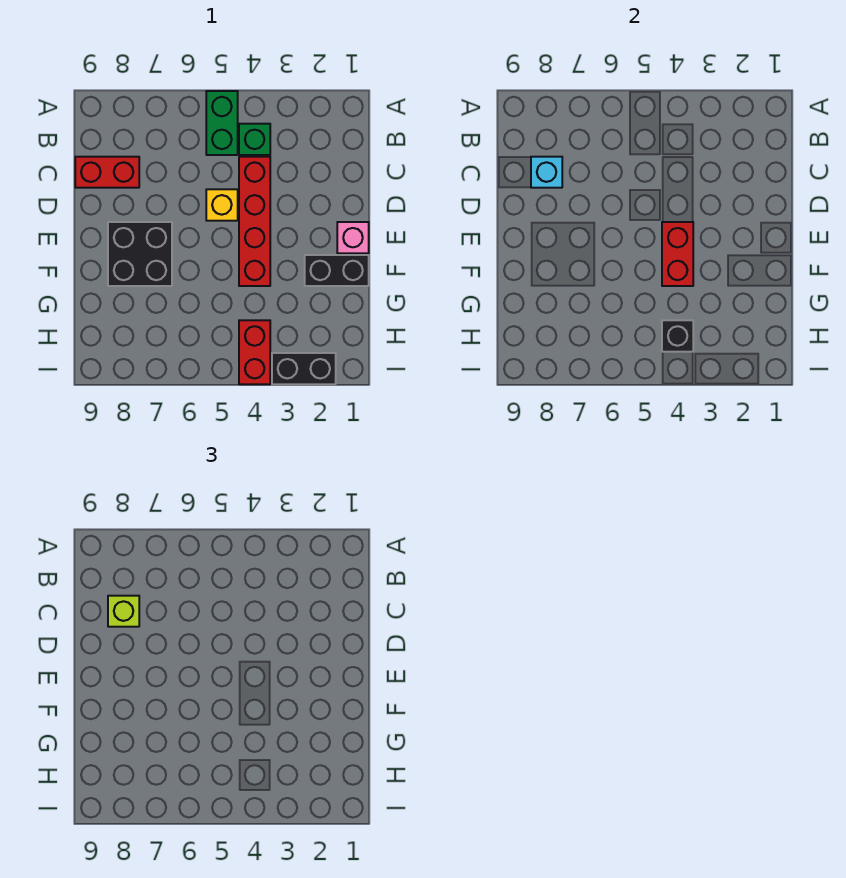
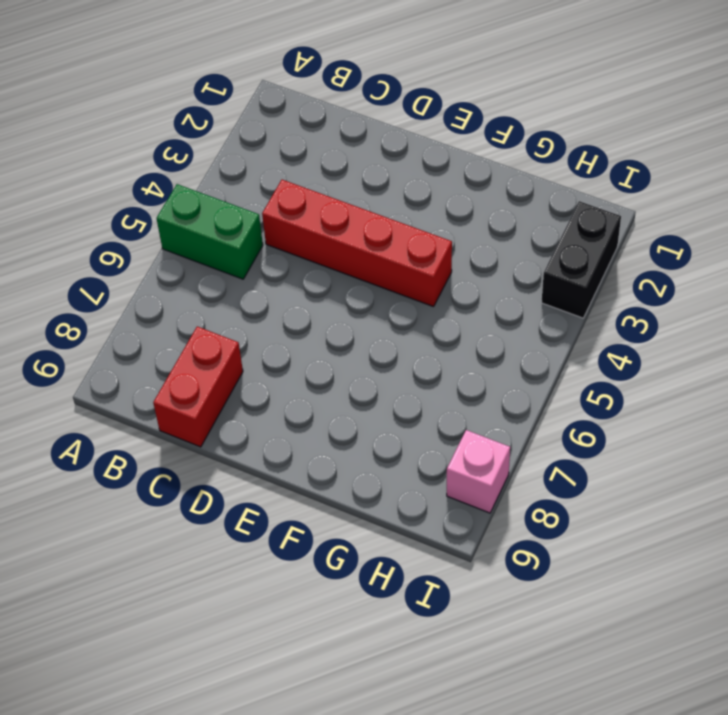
pink 1x1 brick [447,430,510,513] -> pink 1x1 brick moved to [337,222,369,253]
none -> green 1x1 brick [239,124,270,155]
none -> yellow 1x1 brick [206,189,238,221]
none -> black 2x2 brick [108,222,172,286]

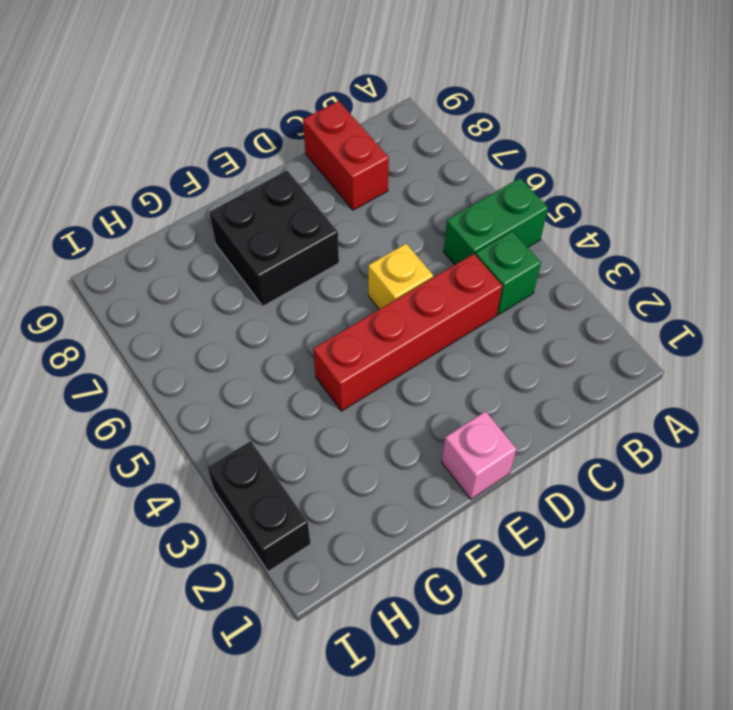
none -> black 1x2 brick [305,255,369,286]
none -> red 1x2 brick [239,320,270,384]
none -> cyan 1x1 brick [531,157,562,188]

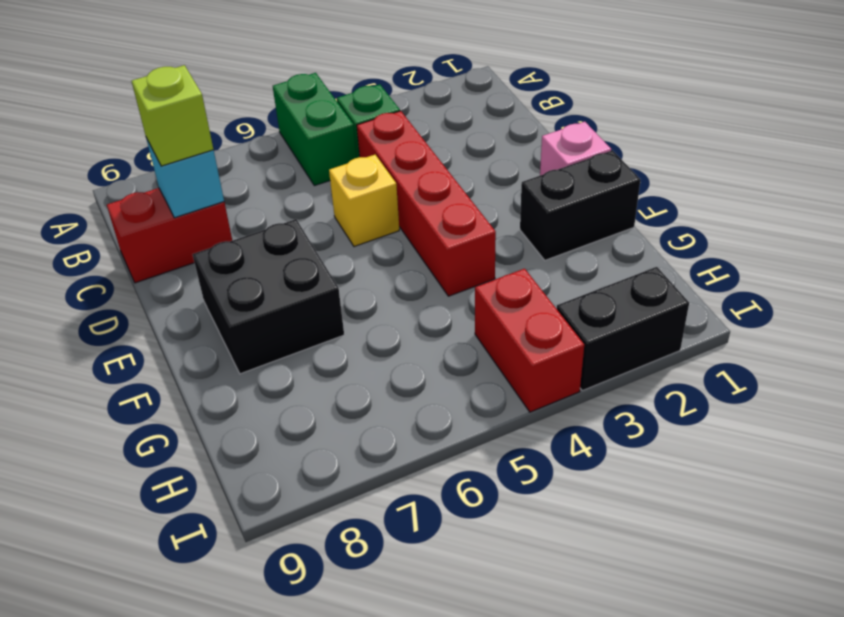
none -> red 1x2 brick [662,222,693,286]
none -> black 1x1 brick [662,320,693,352]

